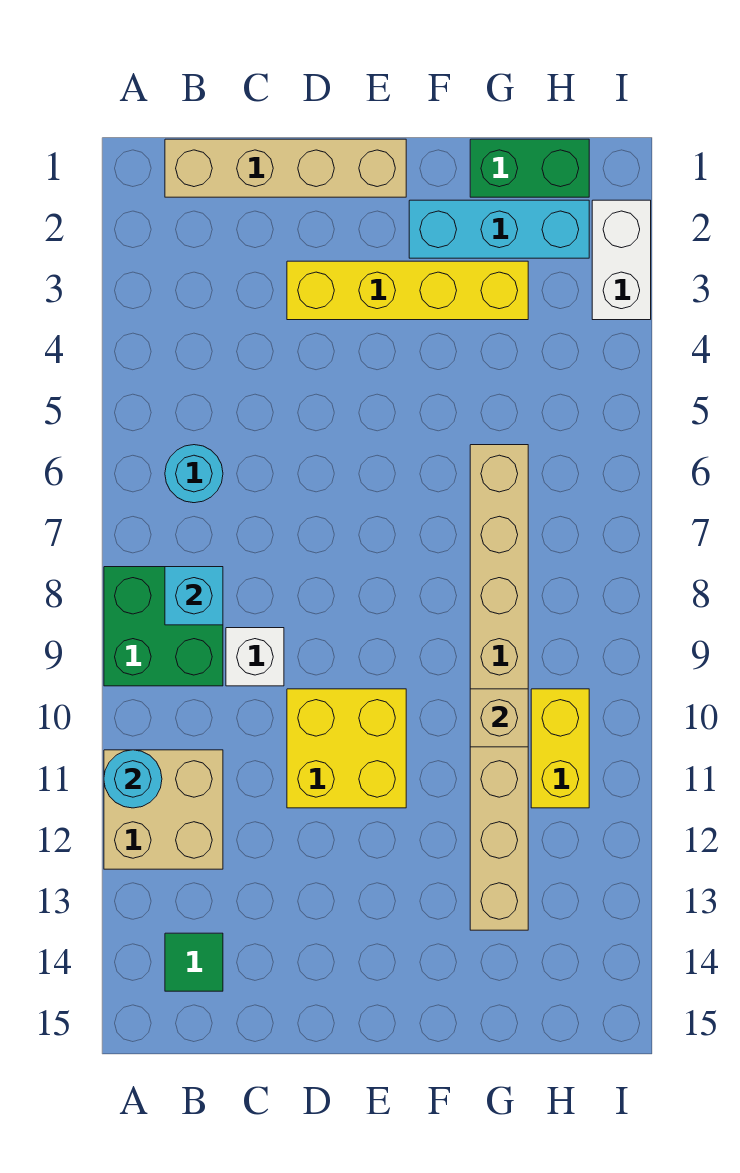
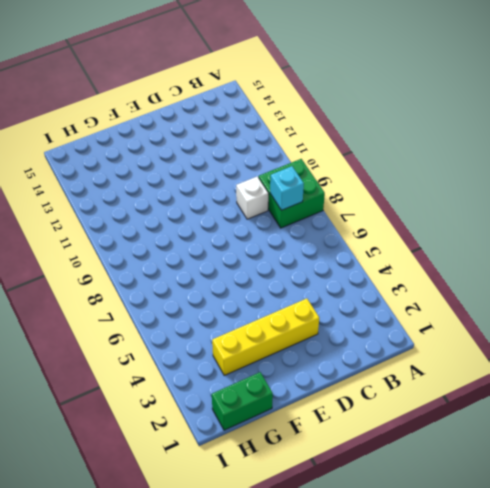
none -> tan 2x2 brick [104,750,223,869]
none -> tan 1x4 brick [165,139,406,197]
none -> cyan 1x1 round brick [165,445,223,503]

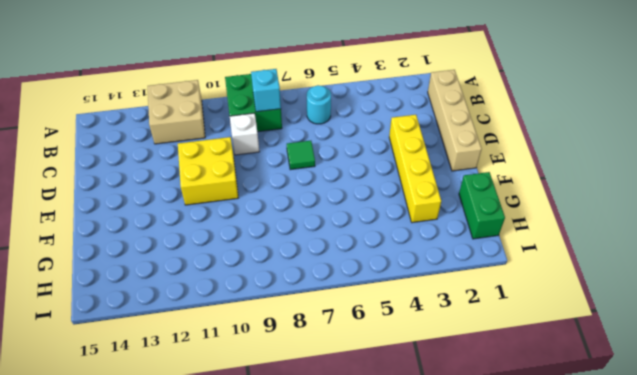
green 1x1 tile [287,141,315,170] -> green 1x1 tile moved to [165,933,223,991]
none -> cyan 1x3 brick [409,200,589,258]
none -> tan 1x8 brick [470,445,528,930]
none -> yellow 1x2 brick [531,689,589,808]

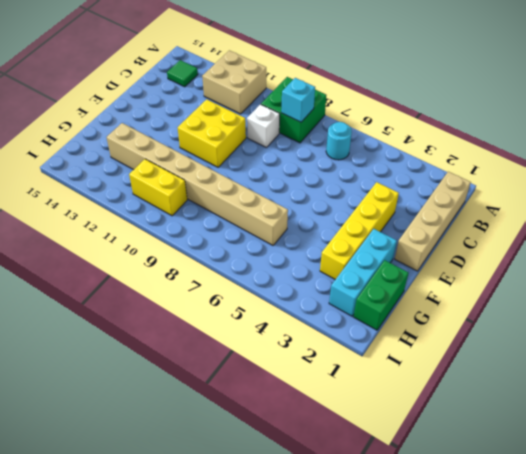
none -> white 1x2 brick [592,200,651,320]
none -> cyan 1x1 round brick [104,750,162,808]
none -> tan 1x1 brick [470,689,528,747]

